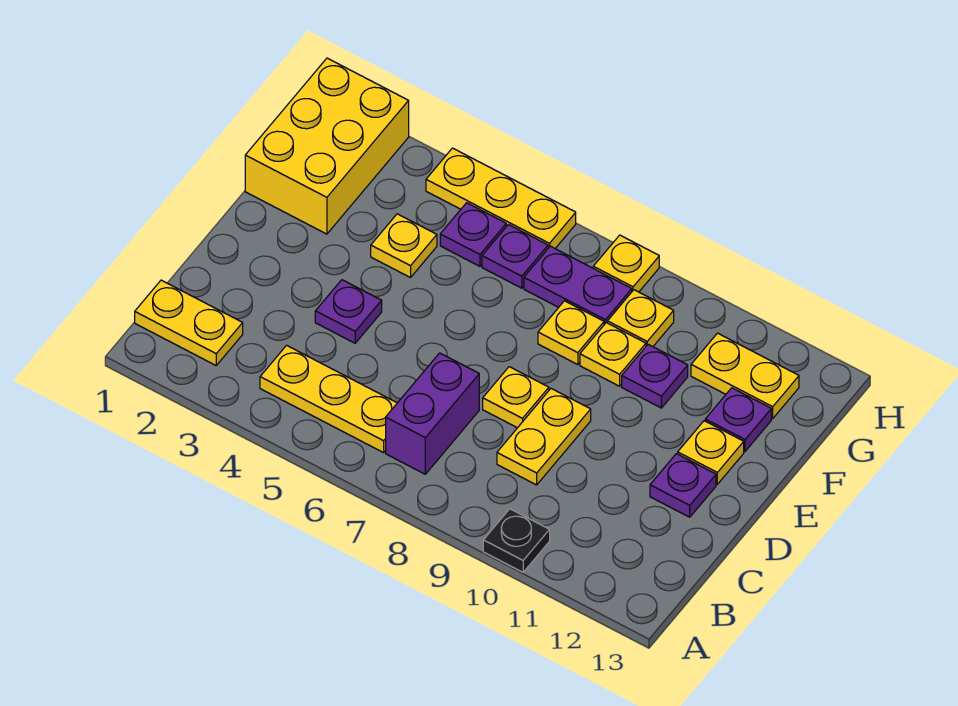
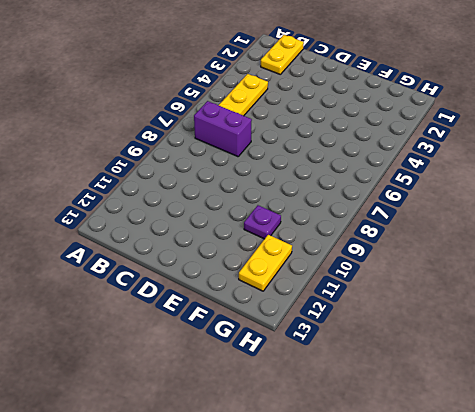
none -> black 1x1 plate [483,509,550,572]
none -> yellow 1x2 plate [497,389,591,485]
none -> purple 1x1 plate [315,280,382,343]

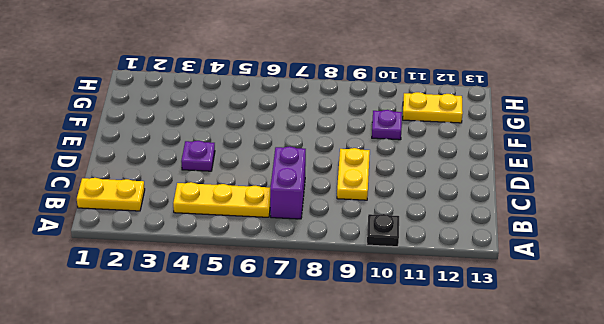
none -> yellow 1x1 plate [483,367,549,428]
none -> purple 1x1 plate [650,454,716,517]
none -> yellow 1x1 plate [678,421,744,484]

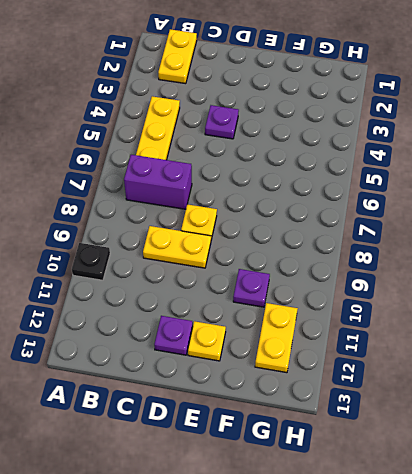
none -> yellow 2x3 brick [245,58,409,234]
none -> yellow 1x1 plate [371,214,437,278]
none -> yellow 1x1 plate [538,301,604,365]

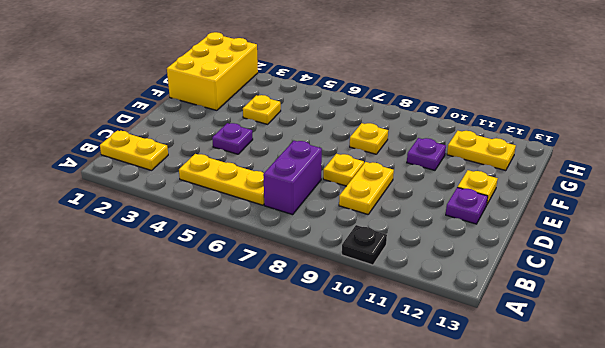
none -> yellow 1x1 plate [580,323,646,386]
none -> purple 1x1 plate [705,388,771,451]
none -> purple 1x1 plate [440,203,506,266]

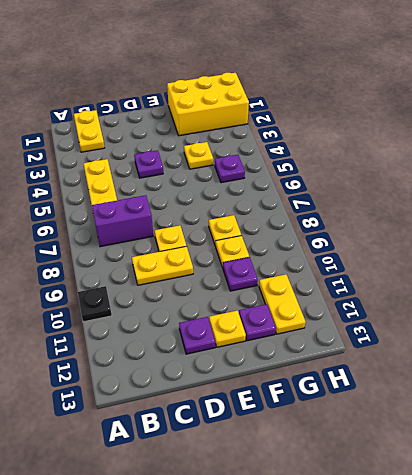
none -> purple 1x1 plate [482,225,548,288]
none -> purple 1x2 plate [524,246,632,324]
none -> yellow 1x1 plate [607,290,674,347]

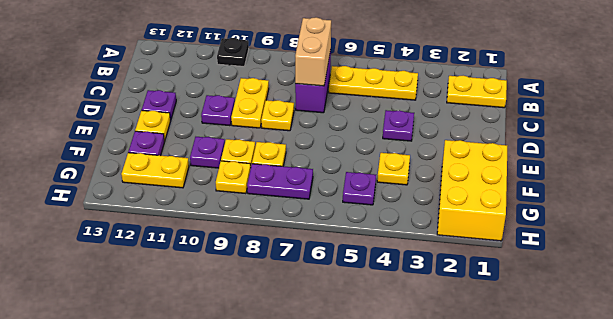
tan 1x2 brick [295,17,331,86] -> none
purple 1x1 plate [201,95,235,126] -> purple 1x1 plate moved to [482,225,548,288]
none -> yellow 1x3 plate [426,148,576,248]
none -> yellow 1x1 plate [593,235,659,292]

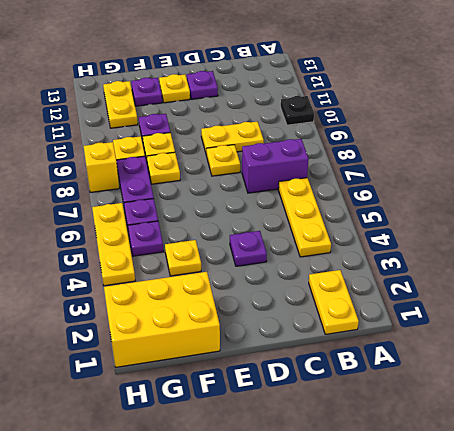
yellow 1x1 brick [84,142,119,193] -> yellow 1x1 plate [593,235,659,292]

